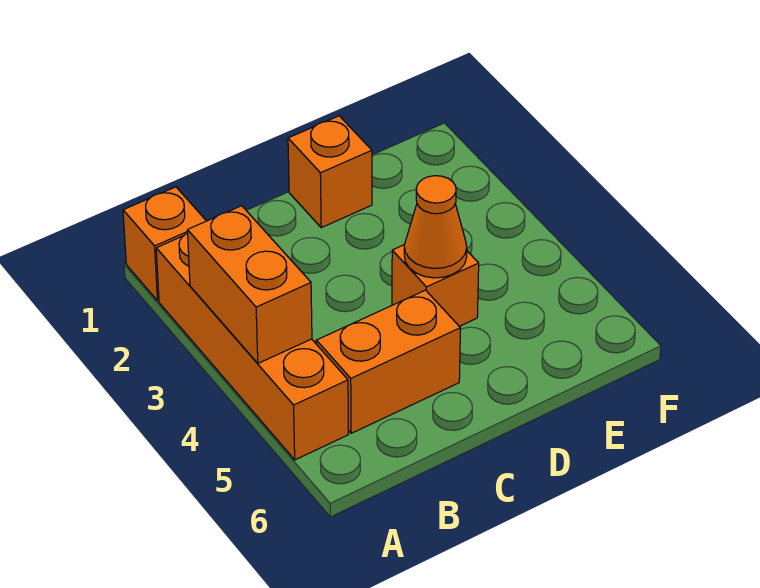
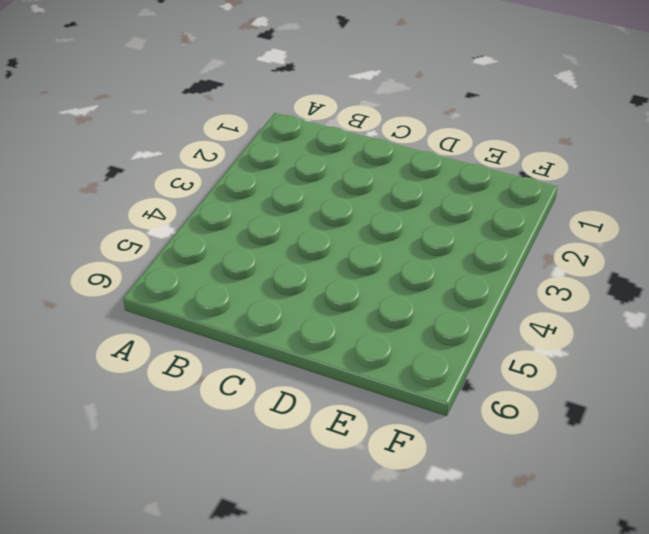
none -> orange 1x1 brick [123,187,206,301]
none -> orange 1x4 brick [156,233,348,460]

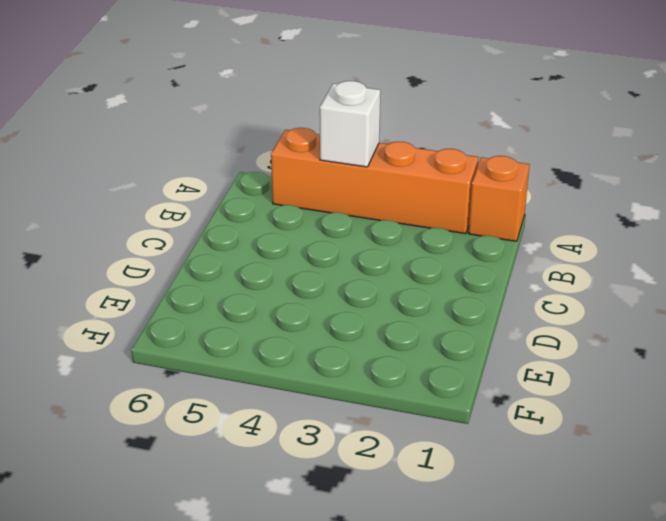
white 1x1 brick [320,81,380,167] -> orange 1x2 brick [188,206,312,363]
none -> orange 1x2 brick [316,290,460,433]
none -> orange 1x1 brick [288,116,372,228]

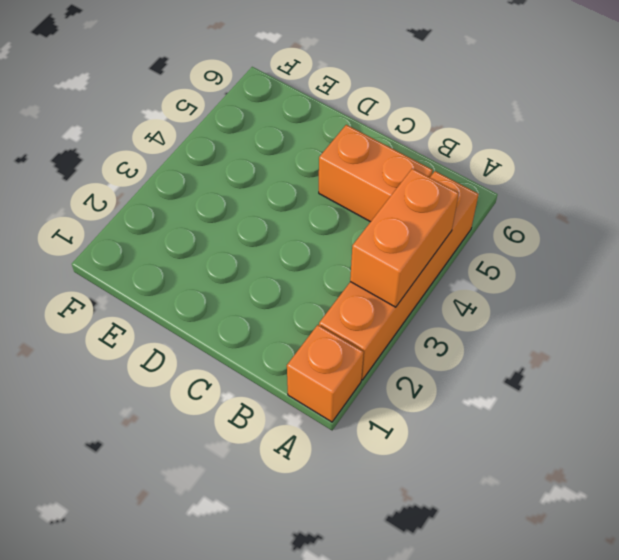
none -> orange 1x1 brick [288,116,372,228]
none -> orange 1x1 brick [392,245,479,326]

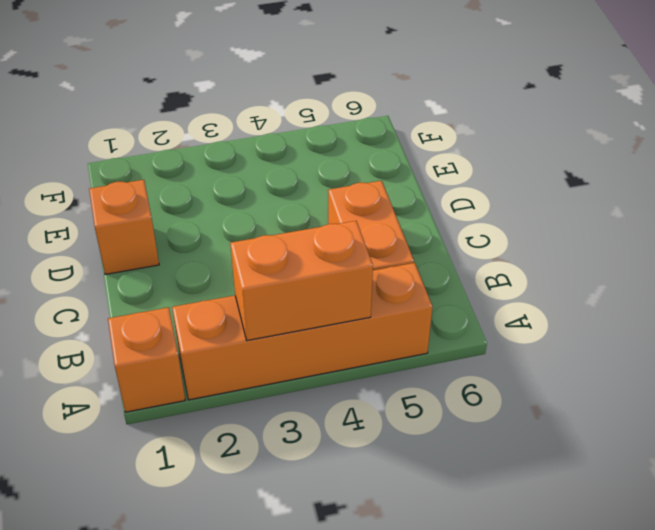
none -> orange 1x1 brick [392,245,479,326]
none -> orange 1x1 cone [404,176,467,278]

